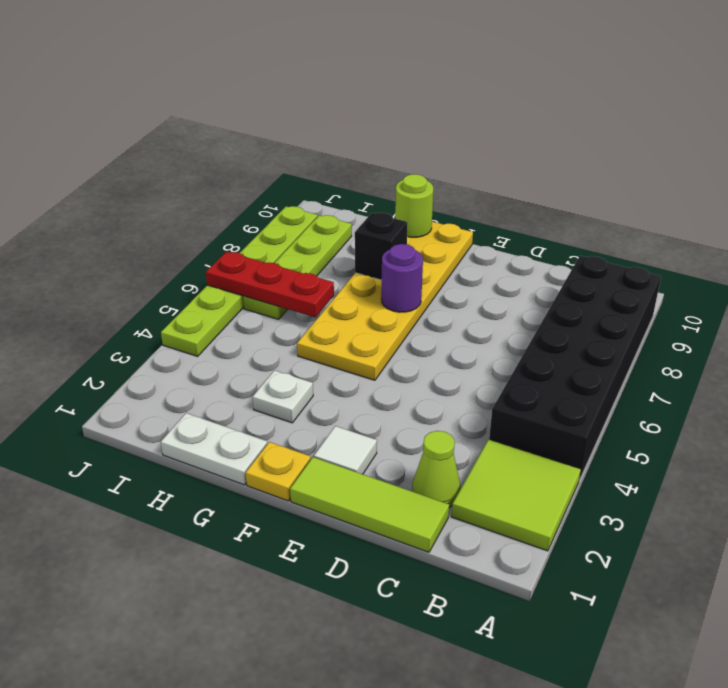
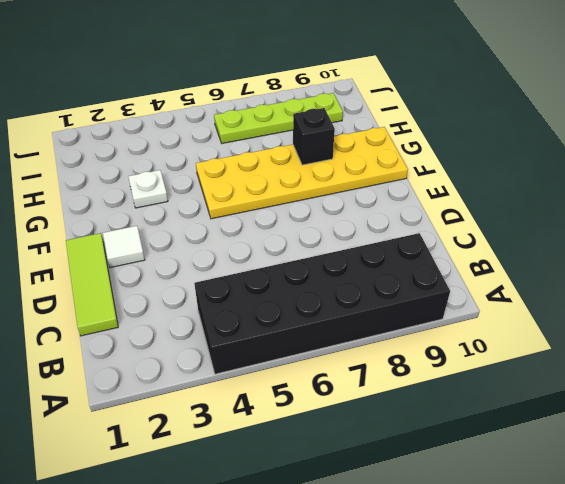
none -> lime 2x2 tile [452,439,581,551]
none -> lime 1x1 cone [412,431,461,507]
none -> yellow 1x1 plate [246,442,311,501]

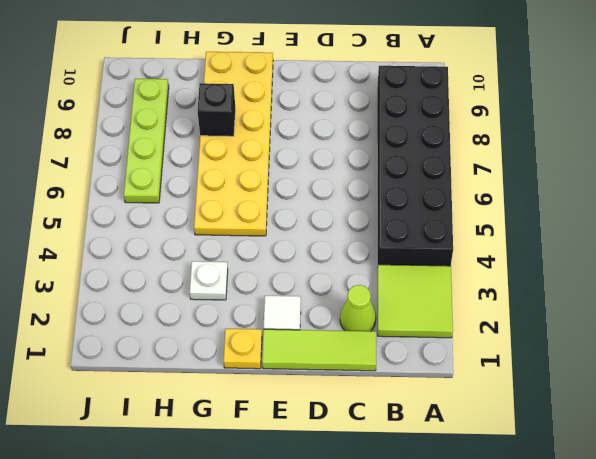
none -> white 1x2 plate [161,413,267,485]
none -> lime 1x6 plate [161,206,318,356]
none -> purple 1x1 round brick [381,244,423,312]

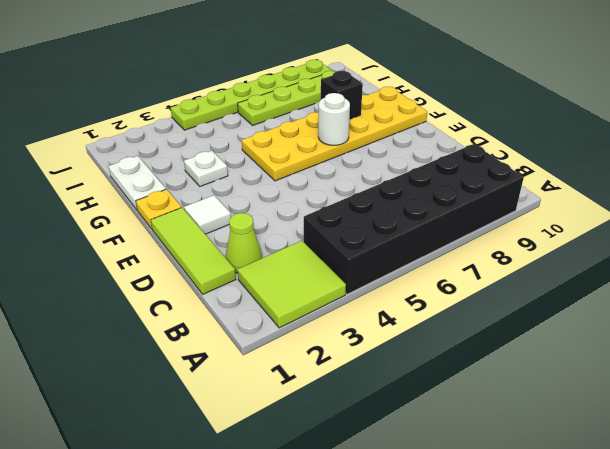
white 1x1 round brick [318,93,350,145] -> purple 1x1 round brick [381,244,423,312]
none -> lime 1x1 round brick [395,174,433,237]
none -> red 1x3 plate [206,252,334,317]

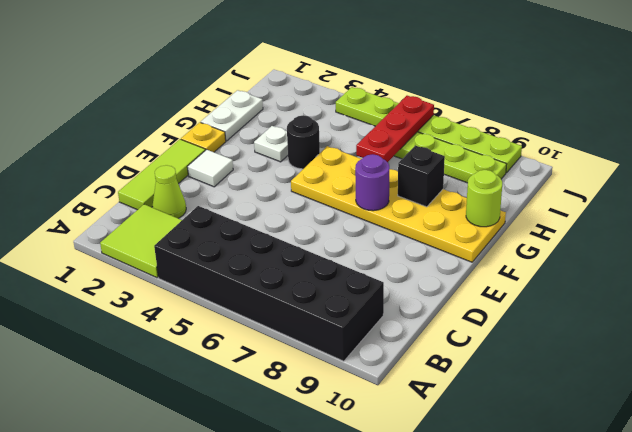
black 1x1 round brick [287,115,320,169] -> none

